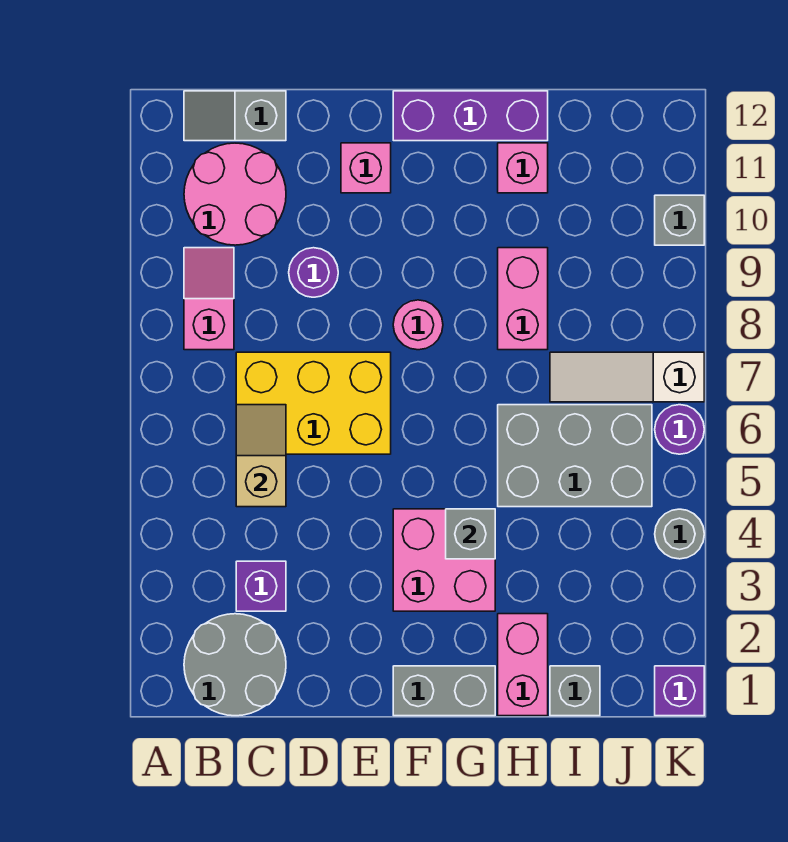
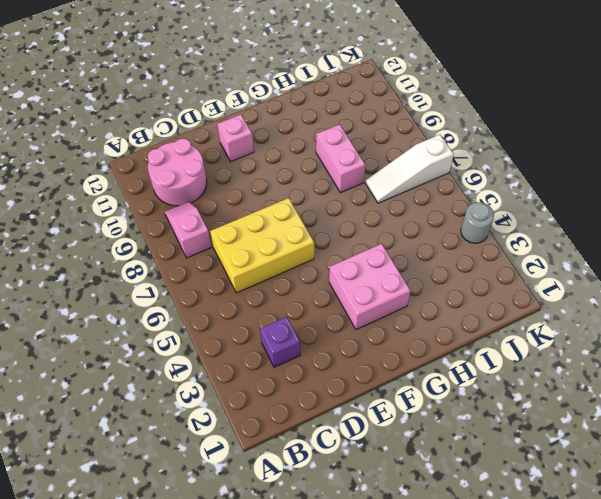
none -> grey 2x2 round brick [184,614,286,716]
none -> grey 1x2 slope [184,91,286,141]
none -> purple 1x1 round brick [289,248,338,297]

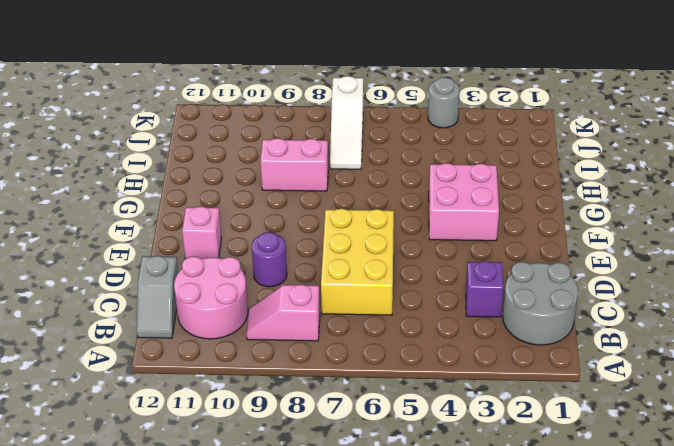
none -> grey 1x2 brick [393,666,495,716]
none -> pink 1x1 round brick [393,300,443,350]
none -> purple 1x3 brick [393,91,548,141]

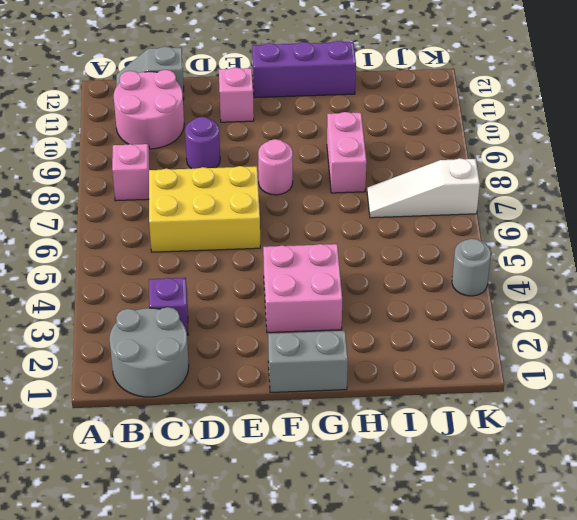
none -> pink 1x2 brick [498,614,548,716]
none -> grey 2x3 brick [498,405,652,507]
none -> pink 1x1 brick [498,143,548,193]

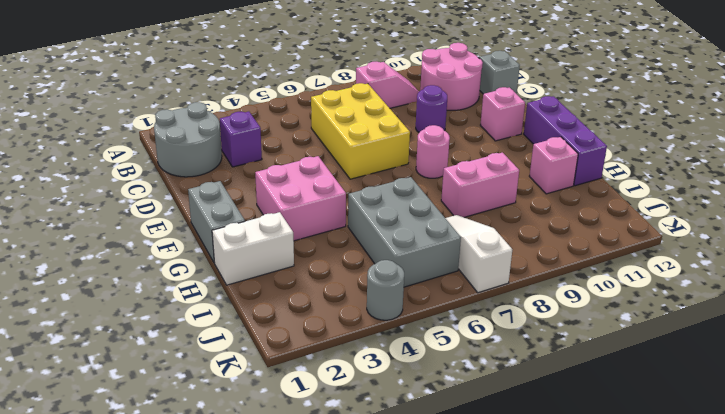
white 1x2 brick [212,212,294,285] -> pink 1x2 brick [498,614,548,716]
none -> grey 1x1 brick [550,666,600,716]
none -> purple 1x1 brick [655,666,704,716]
none -> purple 1x1 round brick [655,405,704,454]

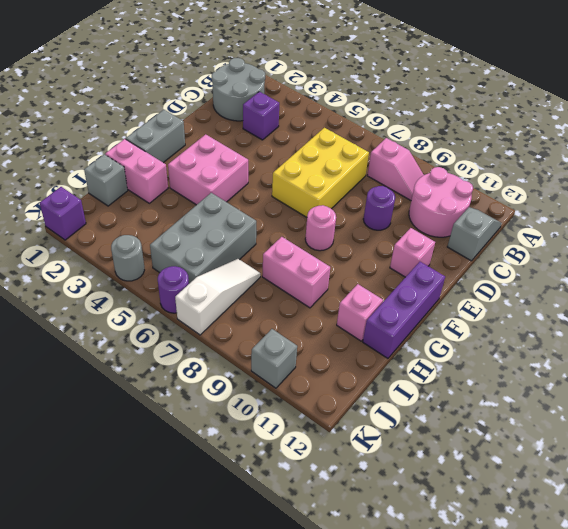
none -> tan 1x2 slope [236,405,286,507]
none -> grey 1x1 brick [446,509,495,559]

